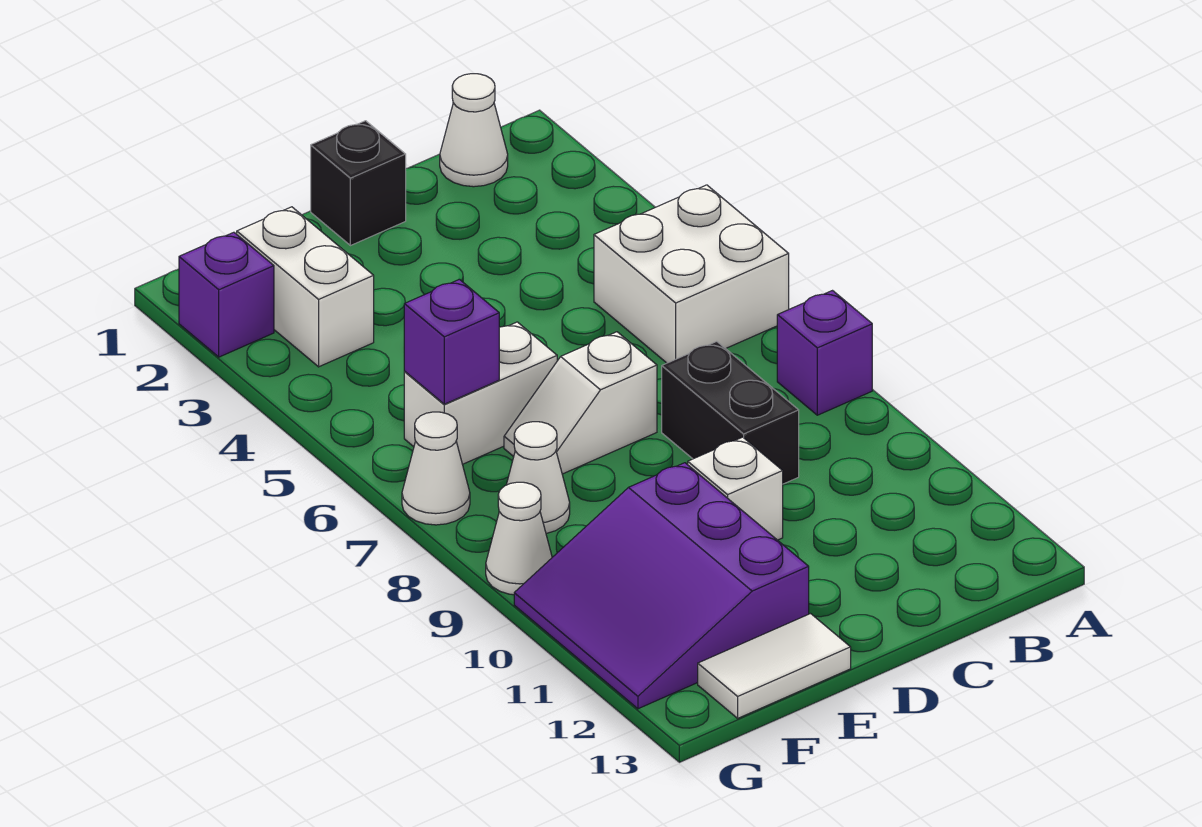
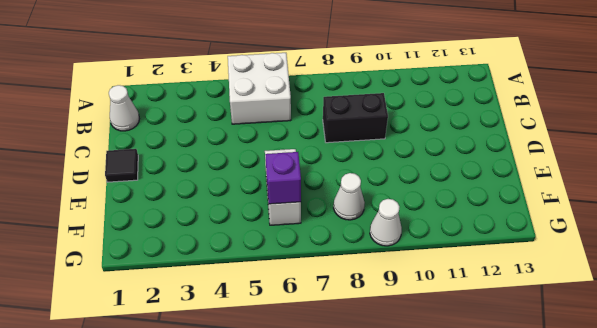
black 1x1 tile [105,149,138,182] -> black 1x1 brick [311,121,406,246]
none -> purple 1x1 brick [777,291,872,415]
none -> white 1x2 slope [504,332,657,474]
none -> white 1x1 brick [688,437,783,540]

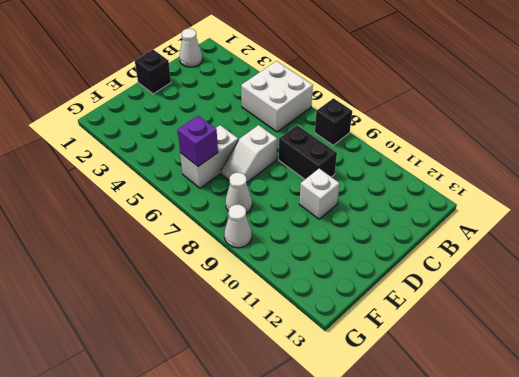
black 1x1 brick [315,98,352,145] -> purple 1x1 brick [777,291,872,415]
none -> purple 3x3 slope [514,463,809,709]
none -> white 1x2 tile [698,614,851,718]
none -> white 1x2 brick [237,207,374,367]

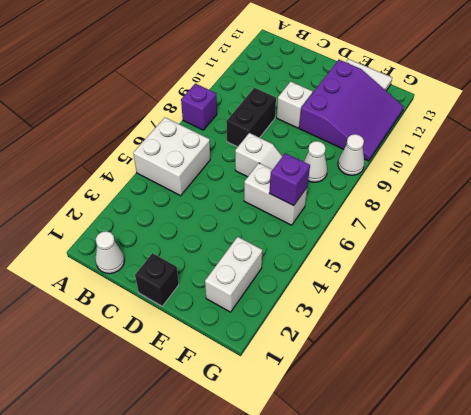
none -> purple 1x1 brick [179,232,274,357]
none -> white 1x1 cone [402,412,470,525]

